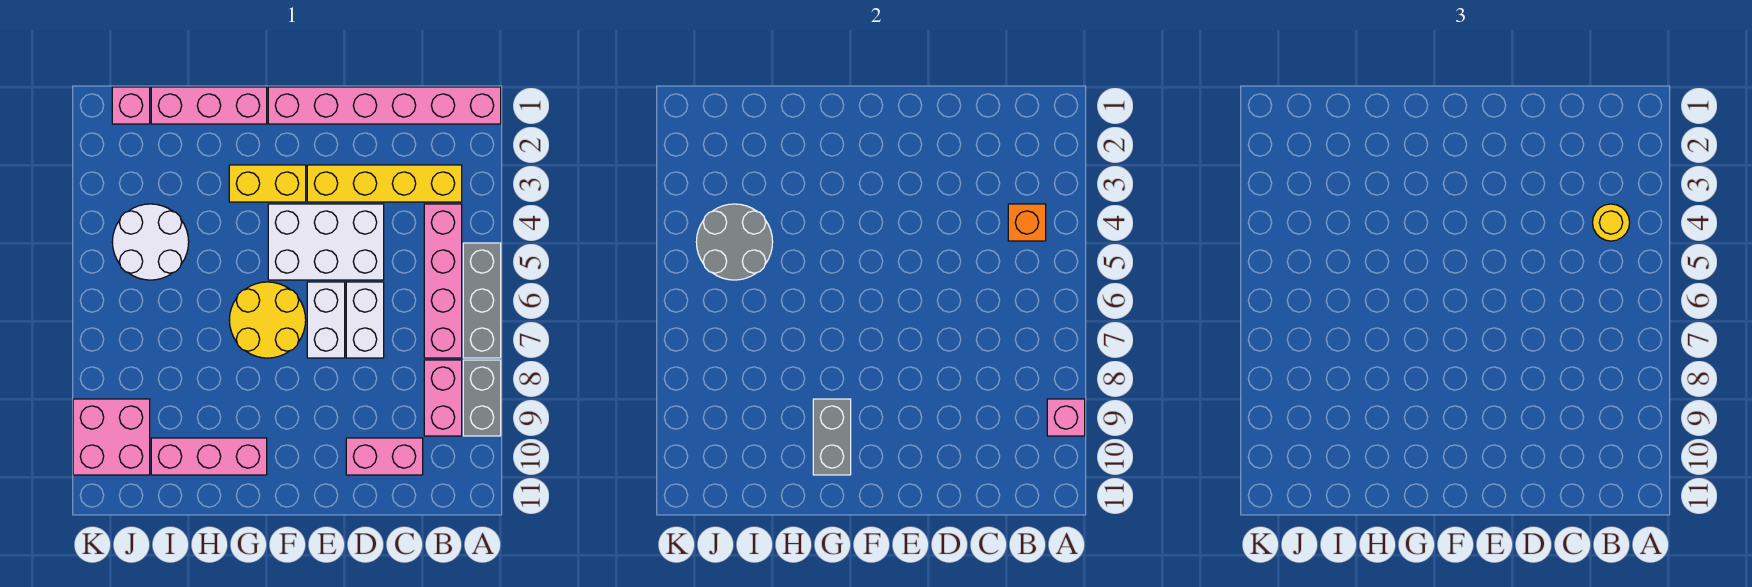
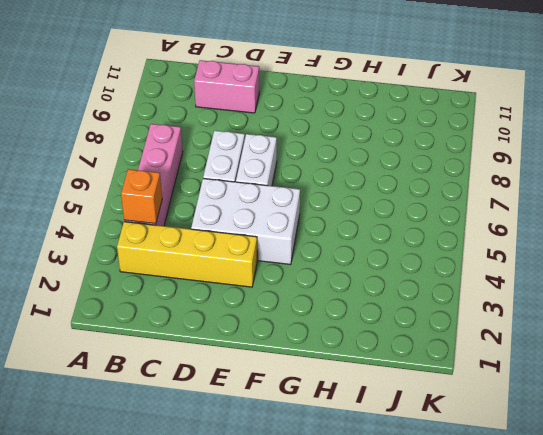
none -> pink 1x6 brick [268,87,501,124]
none -> grey 1x3 brick [463,243,501,358]
none -> grey 1x2 brick [463,360,501,436]

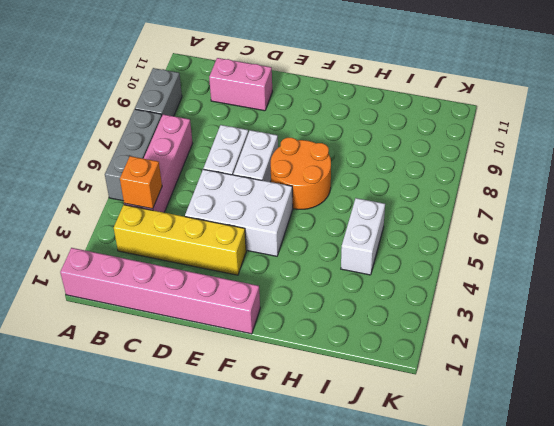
orange 2x2 round brick [271,138,331,209] -> yellow 2x2 round brick [229,282,306,358]
white 1x2 brick [341,198,385,275] -> white 2x2 round brick [112,204,189,280]
none -> pink 1x2 brick [424,360,462,436]
none -> yellow 1x2 brick [229,165,306,202]
none -> pink 1x3 brick [151,87,267,124]

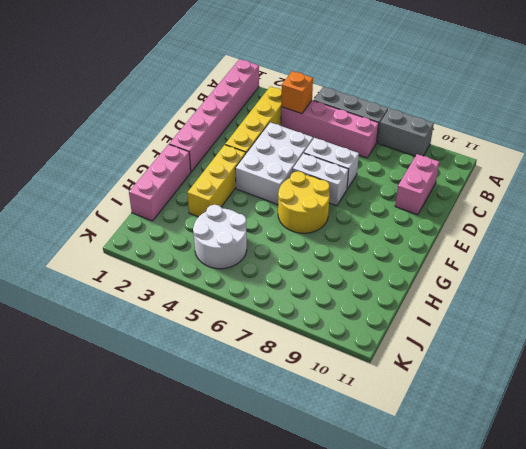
yellow 1x3 brick [187,145,246,217] -> yellow 1x2 brick [229,165,306,202]
none -> pink 1x2 brick [424,360,462,436]
none -> pink 1x3 brick [151,438,267,475]
none -> pink 1x1 brick [112,87,150,124]

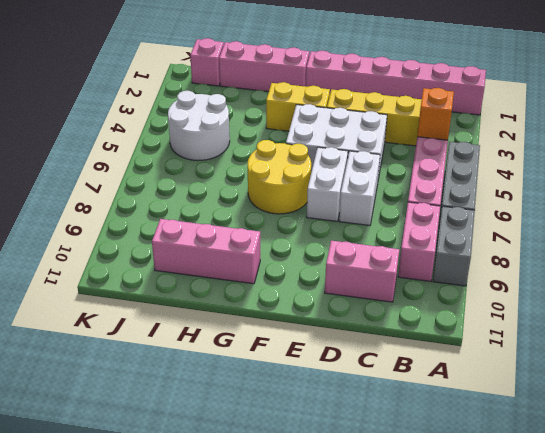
none -> pink 2x2 brick [73,399,150,475]
none -> pink 1x1 brick [1047,399,1085,436]
none -> grey 1x2 brick [813,399,851,475]

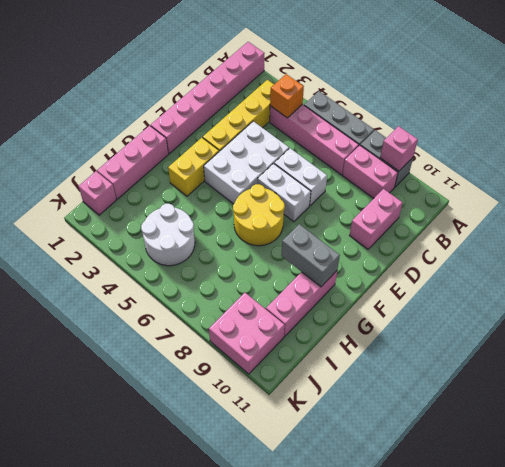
none -> grey 2x2 round brick [696,204,773,280]
none -> yellow 1x1 round brick [1593,204,1630,241]

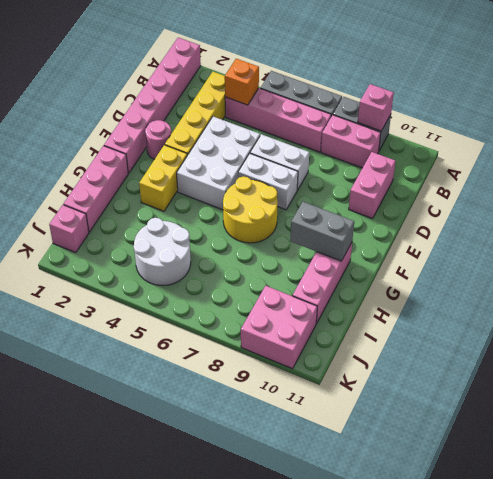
pink 1x1 round brick [145,120,171,159] -> none
none -> grey 2x2 round brick [696,204,773,280]
none -> yellow 1x1 round brick [1593,204,1630,241]

